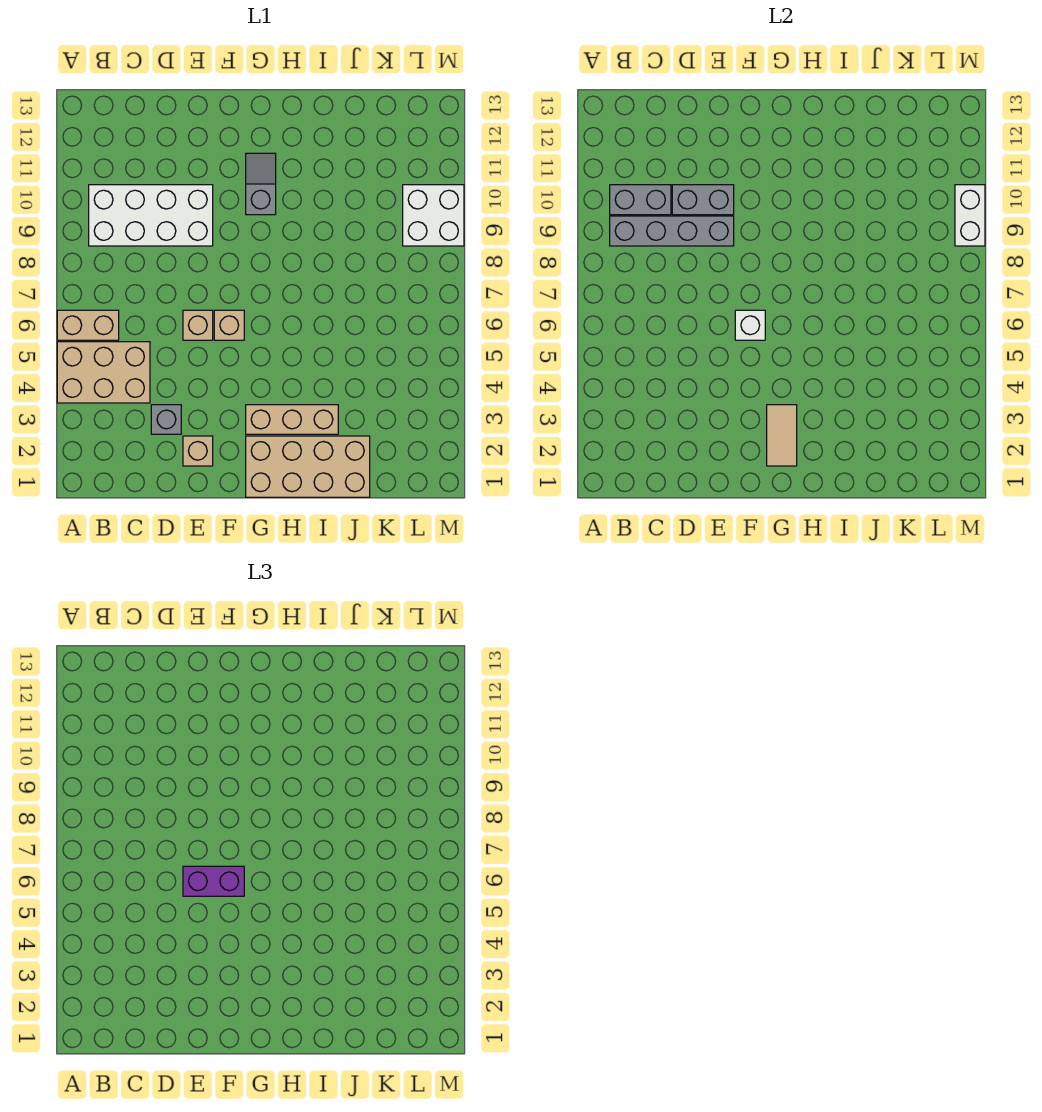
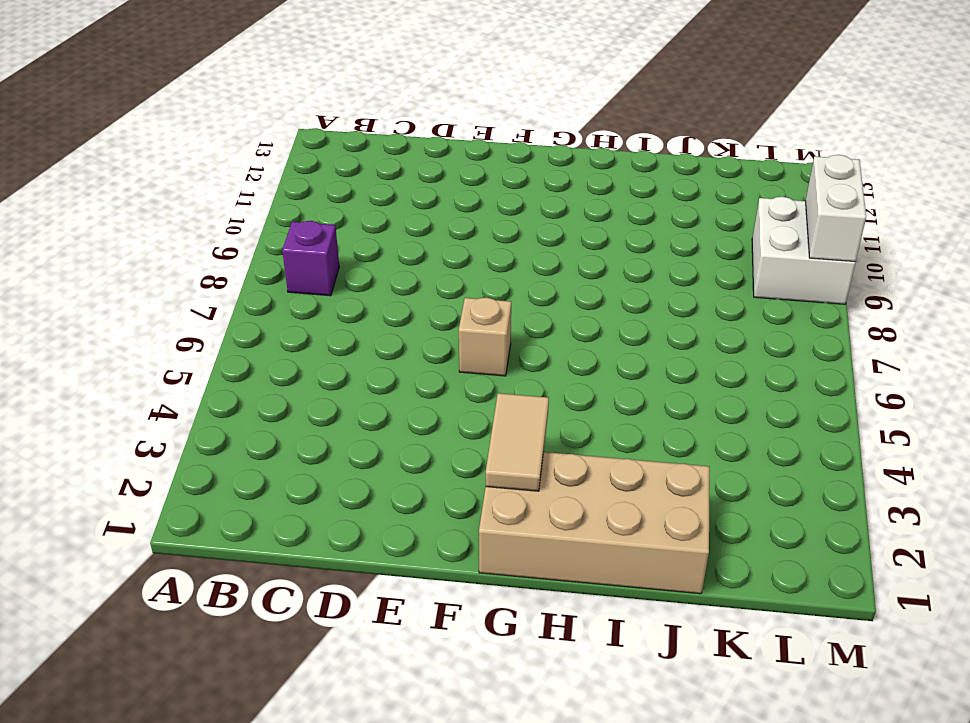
purple 1x1 brick [282,221,339,296] -> none
none -> tan 2x3 brick [57,342,150,403]
none -> tan 1x2 brick [57,310,119,340]
none -> white 2x4 brick [89,185,213,246]

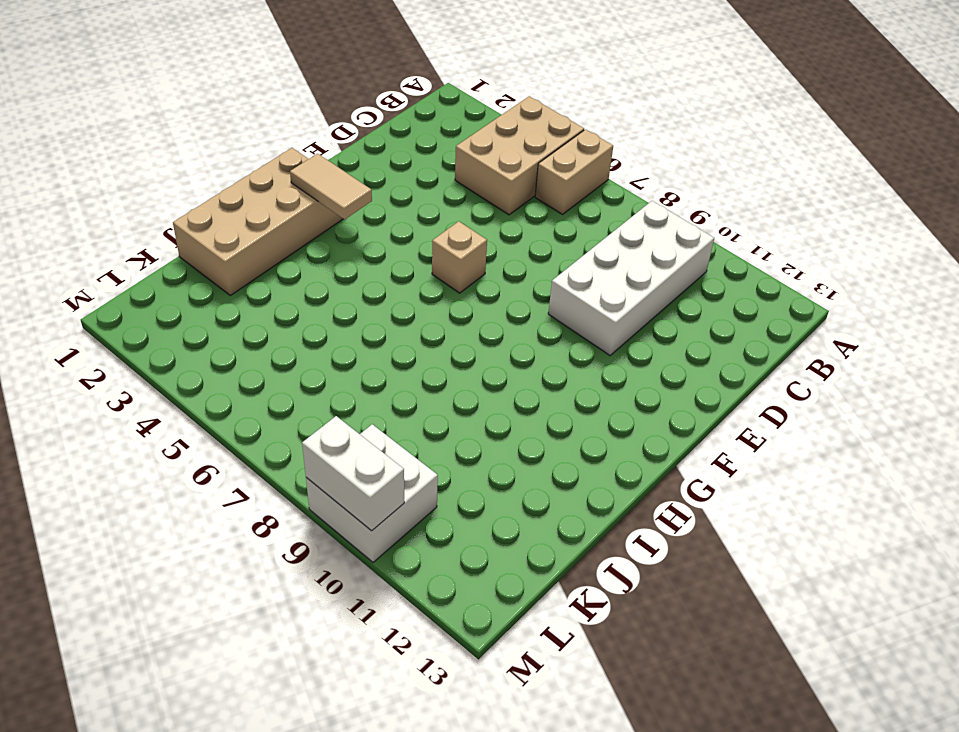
none -> grey 1x1 brick [151,405,181,434]
none -> tan 1x1 brick [183,436,213,466]
none -> tan 1x1 brick [183,310,213,340]

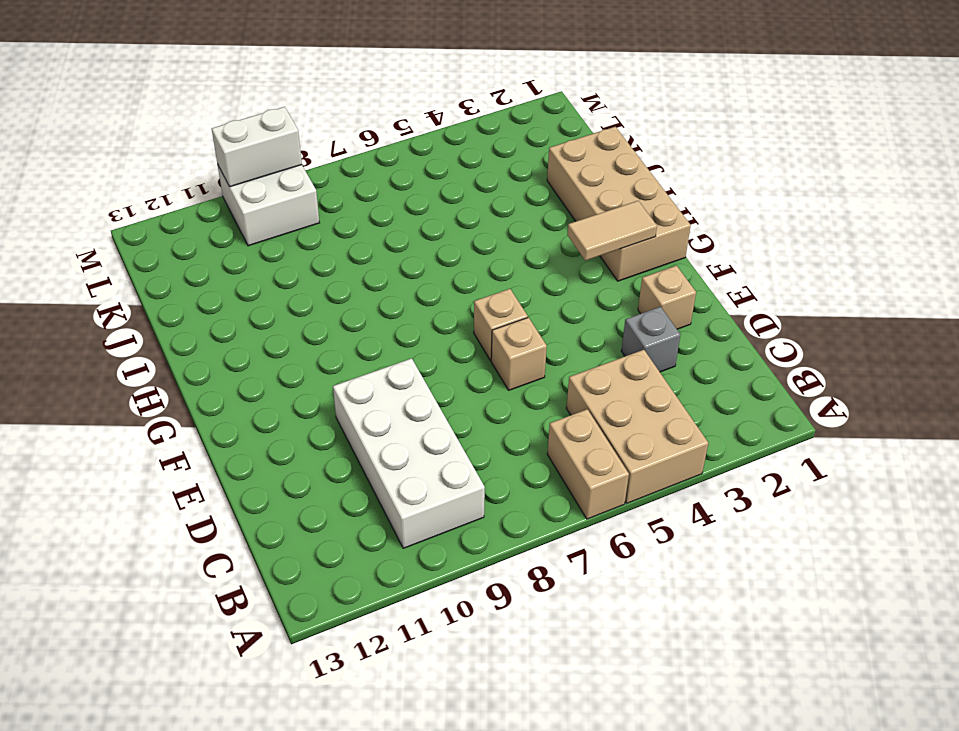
none -> tan 1x3 brick [246,405,338,434]
none -> grey 1x2 slope [246,153,276,215]
none -> grey 1x4 brick [610,216,734,246]

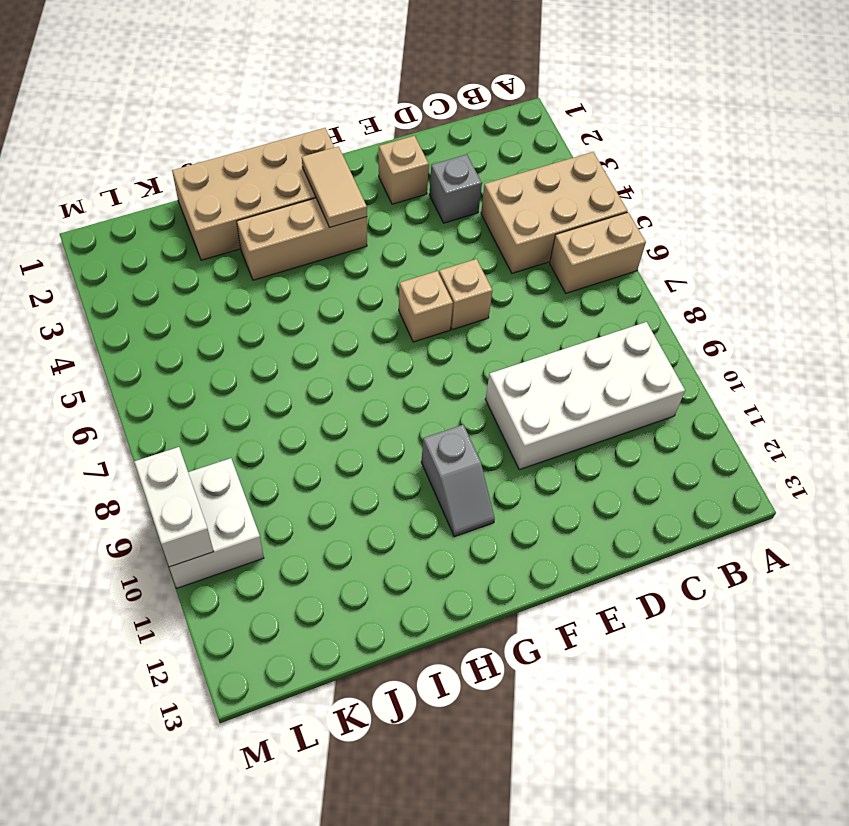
none -> grey 1x4 brick [610,216,734,246]
none -> grey 1x2 brick [610,185,671,215]
none -> grey 1x2 brick [672,185,734,215]

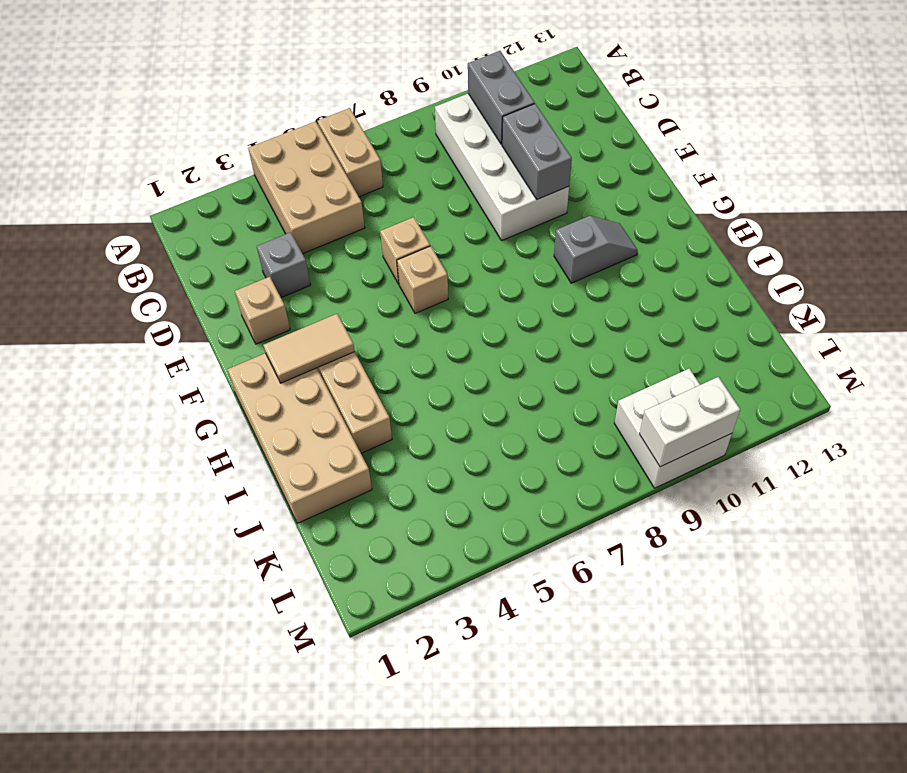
none -> grey 1x4 brick [610,216,734,246]
none -> white 1x1 brick [735,310,765,340]
none -> purple 1x2 brick [183,866,244,896]

